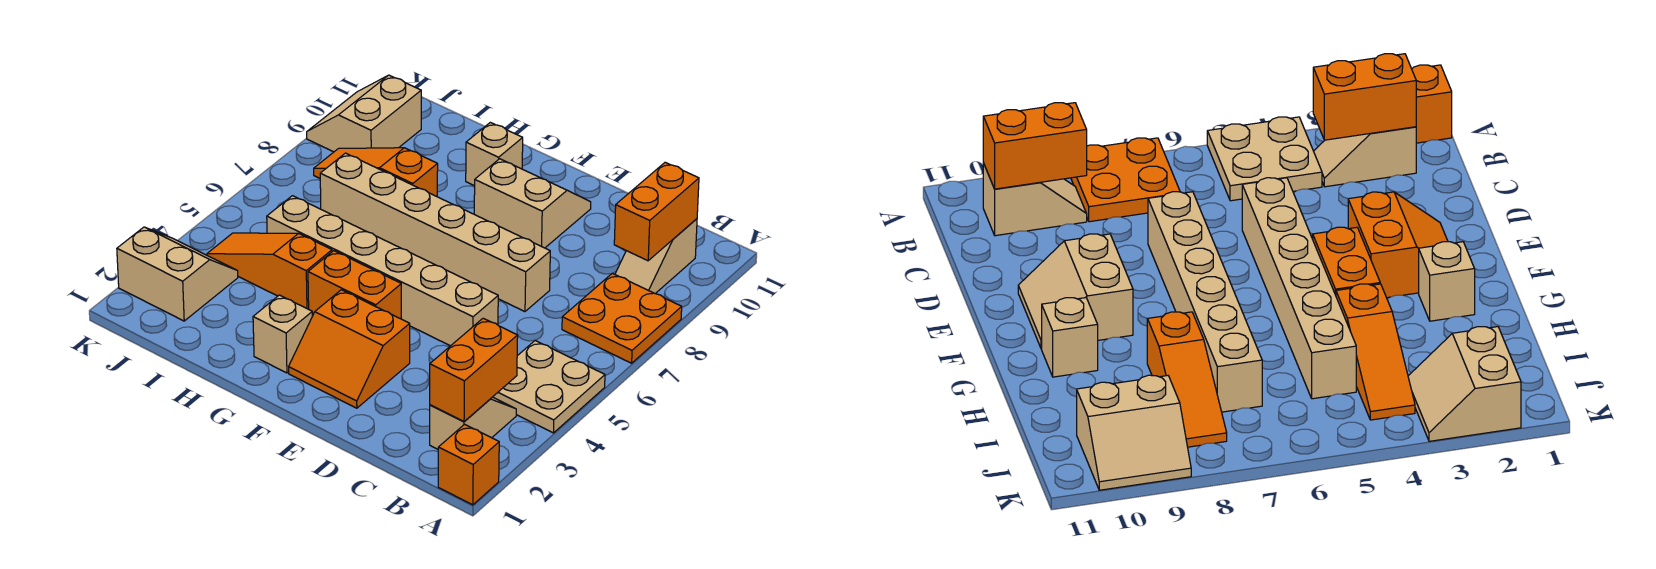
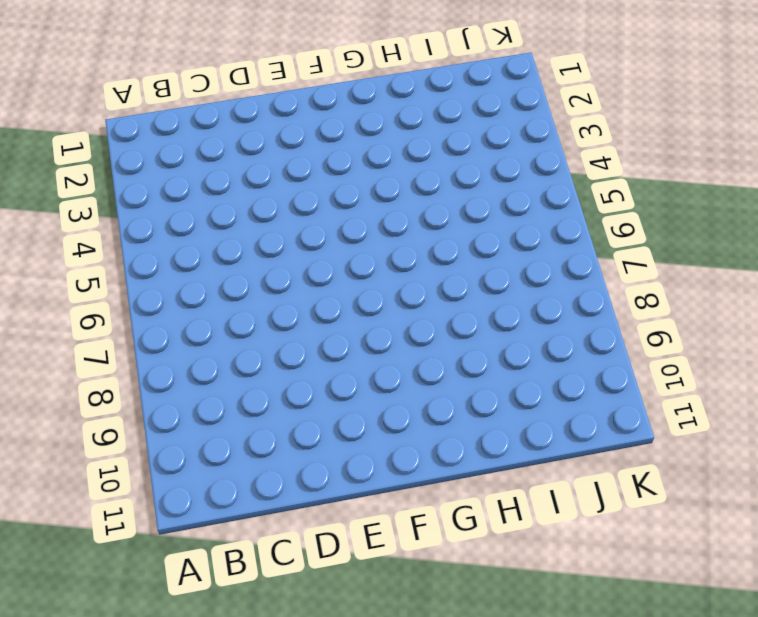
none -> orange 1x1 brick [438,424,499,505]
none -> tan 2x2 plate [493,340,605,433]
none -> orange 2x2 plate [562,273,682,363]

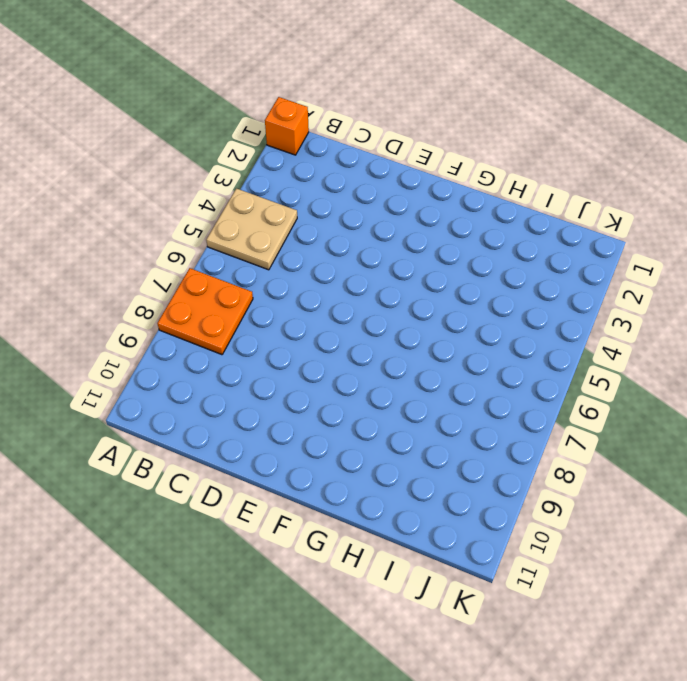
none -> tan 1x2 slope [430,397,516,449]
none -> tan 1x2 slope [615,219,697,294]
none -> tan 1x6 brick [267,196,498,346]

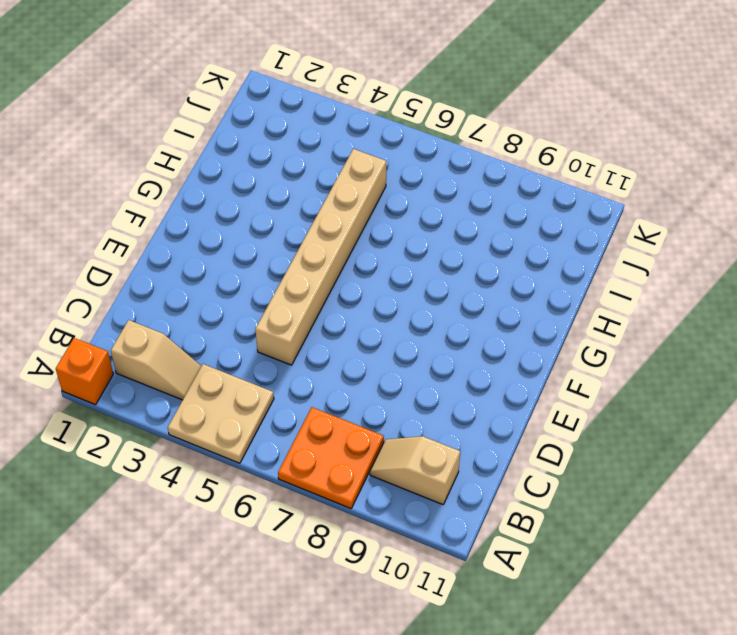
none -> tan 1x6 brick [320,153,550,312]
none -> orange 2x2 slope [289,290,410,408]
none -> tan 2x2 slope [474,159,591,248]

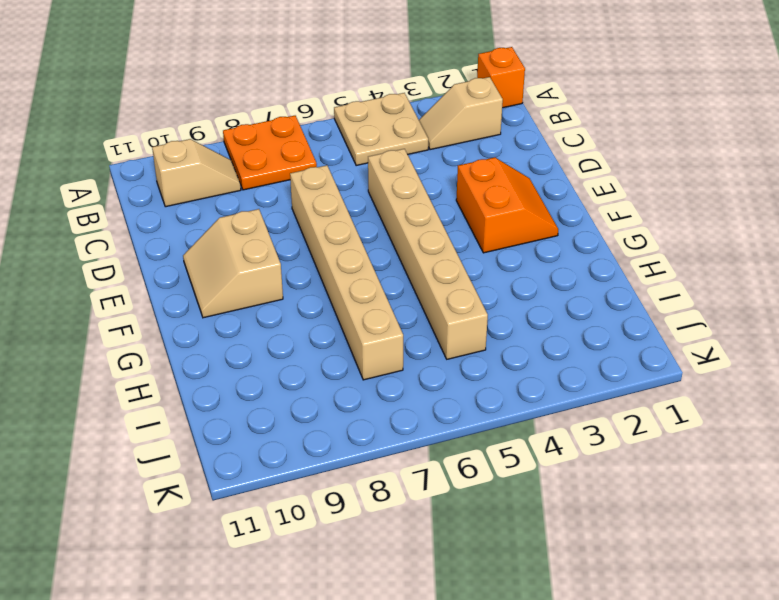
none -> orange 1x2 brick [308,251,401,319]
none -> tan 1x1 brick [253,295,312,373]
none -> tan 1x1 brick [466,122,523,186]

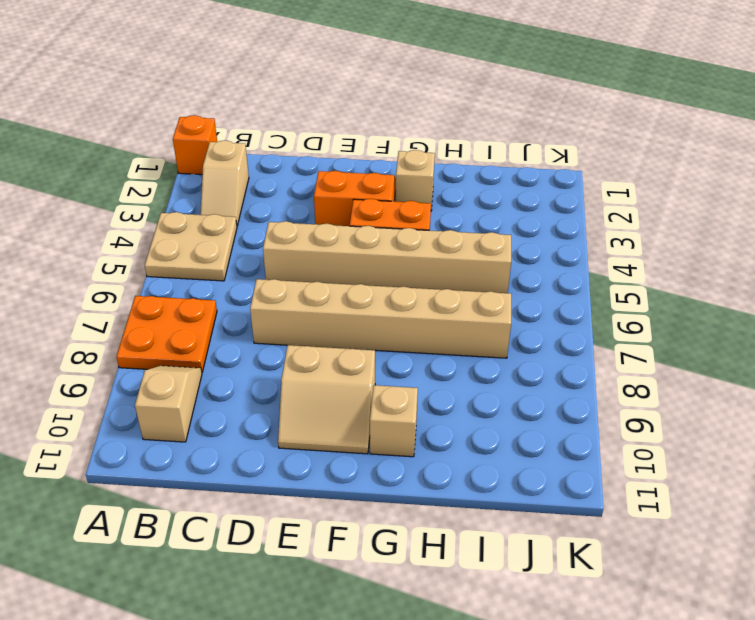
none -> orange 1x3 slope [207,233,332,309]
none -> orange 1x3 slope [314,148,438,197]
none -> tan 2x2 slope [117,227,238,321]

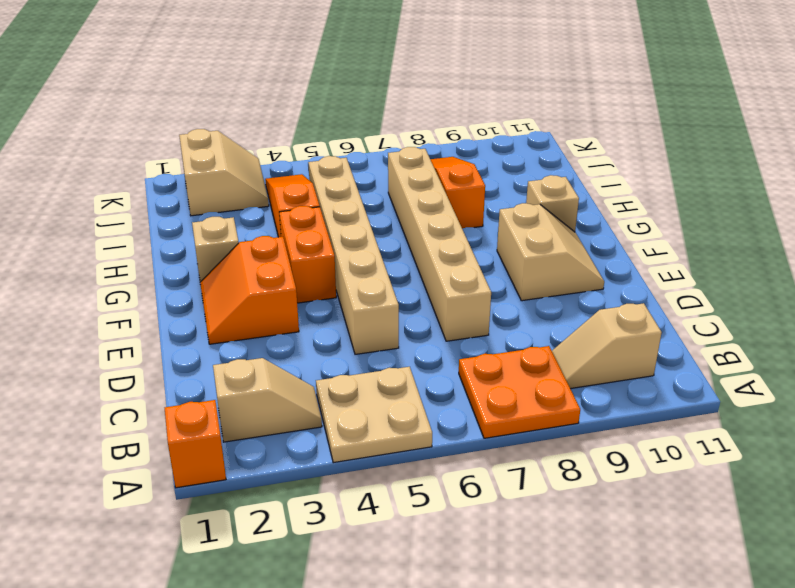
none -> tan 2x2 slope [307,75,421,152]
none -> orange 1x2 brick [430,318,518,421]
none -> orange 1x2 brick [614,162,699,261]

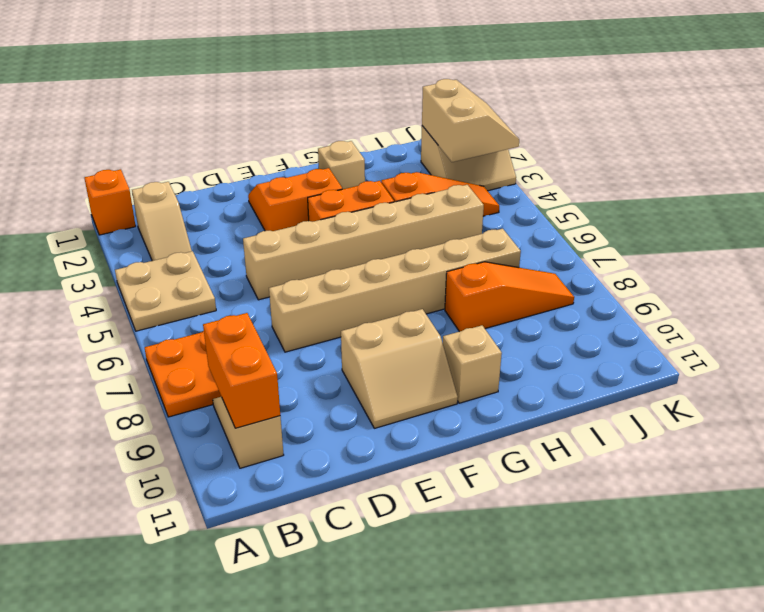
tan 2x2 slope [422,79,519,162] -> tan 2x2 slope moved to [307,75,421,152]
none -> orange 1x2 brick [430,318,518,421]

